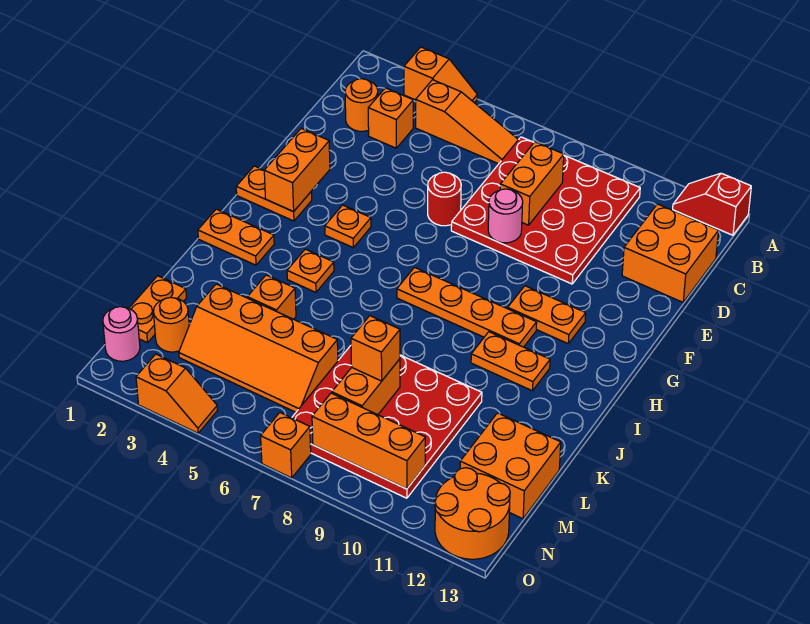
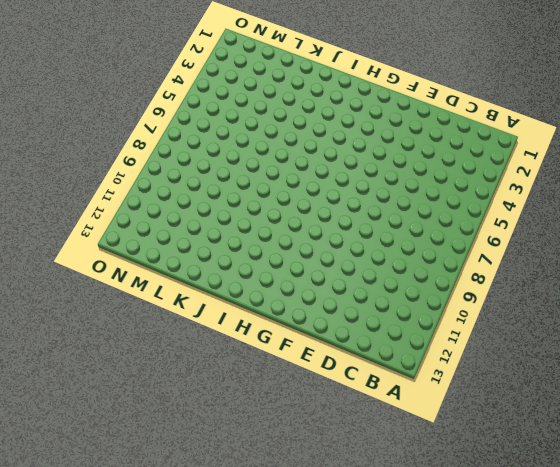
none -> orange 1x2 slope [404,47,477,103]
none -> red 1x2 slope [673,173,751,235]
none -> orange 1x3 slope [416,80,518,164]
none -> red 4x4 plate [451,137,640,284]

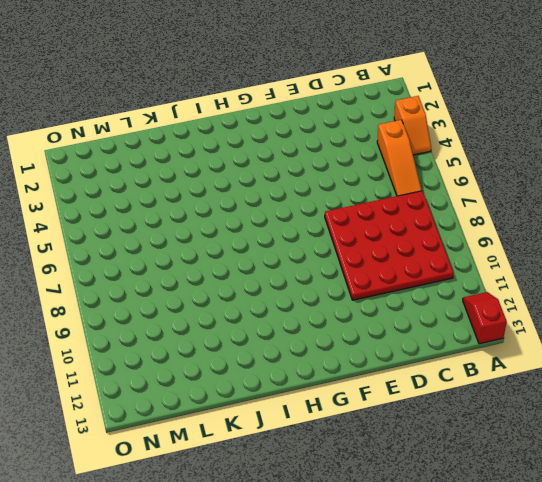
none -> orange 1x1 round brick [345,79,378,131]
none -> orange 1x1 brick [368,88,413,148]
none -> orange 2x2 brick [622,204,719,302]
none -> red 1x1 round brick [428,172,461,226]

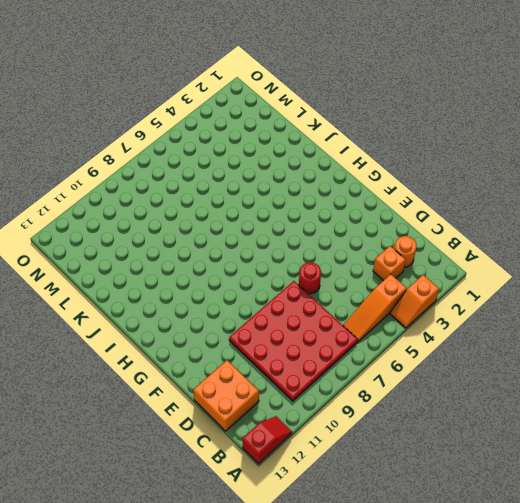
none -> orange 1x2 plate [236,166,312,221]
none -> orange 1x1 plate [325,205,371,247]
none -> orange 1x2 plate [508,286,586,343]
none -> orange 1x4 plate [397,267,537,347]

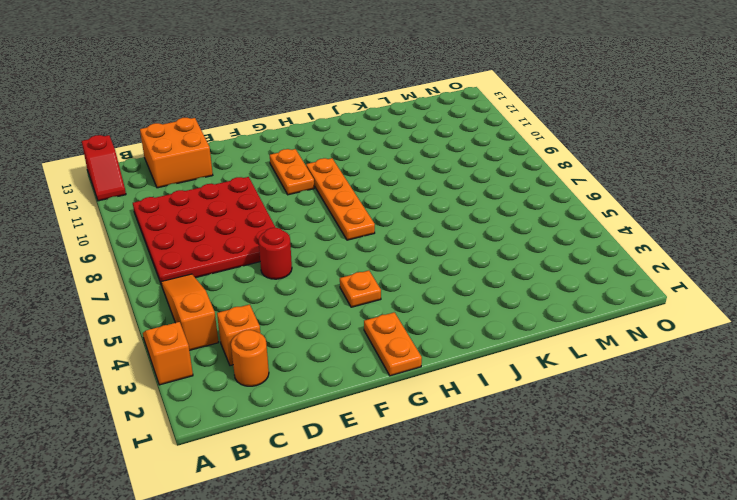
none -> orange 1x2 plate [198,209,274,265]
none -> orange 1x1 plate [287,249,334,292]
none -> orange 1x2 plate [471,332,550,391]
none -> orange 1x1 brick [247,275,296,319]

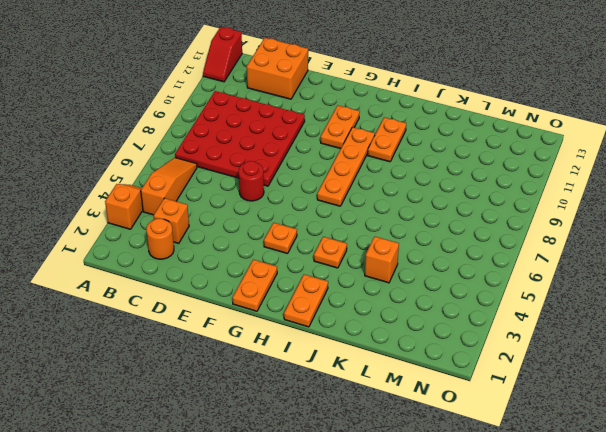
none -> red 4x4 plate [292,346,482,498]
none -> orange 1x2 plate [129,276,186,343]
none -> orange 2x4 slope [179,284,338,412]
none -> orange 2x2 brick [460,413,561,519]

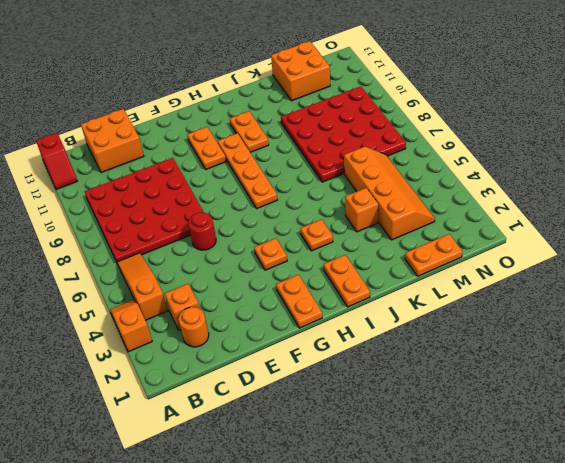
none -> orange 1x1 round brick [153,298,189,352]
none -> pink 1x1 round brick [103,307,140,361]
none -> orange 2x2 round brick [435,468,510,559]
none -> orange 1x2 slope [136,354,218,433]

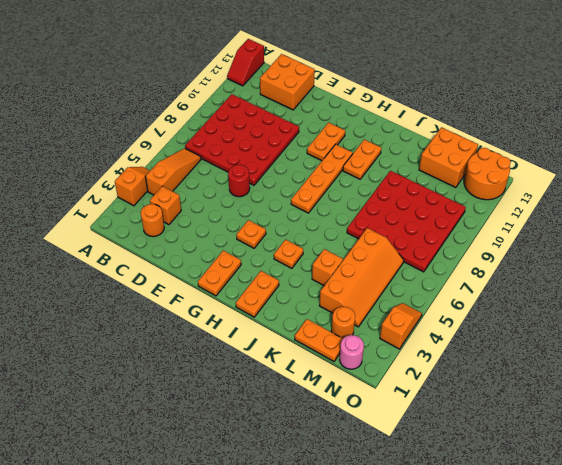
none -> orange 1x1 brick [261,413,311,478]
none -> orange 1x2 brick [500,142,564,225]
none -> pink 1x1 round brick [488,189,523,243]
none -> orange 1x2 brick [264,128,330,212]

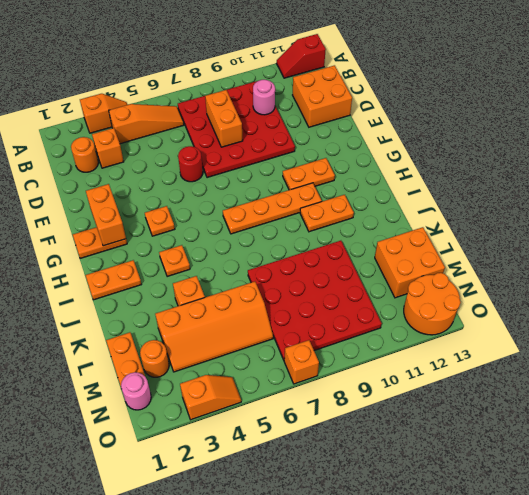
pink 1x1 round brick [253,80,275,115] -> pink 1x1 round brick moved to [488,189,523,243]
none -> orange 1x2 brick [332,359,400,415]
none -> orange 1x3 brick [312,393,426,489]
none -> orange 1x1 brick [351,316,400,381]

